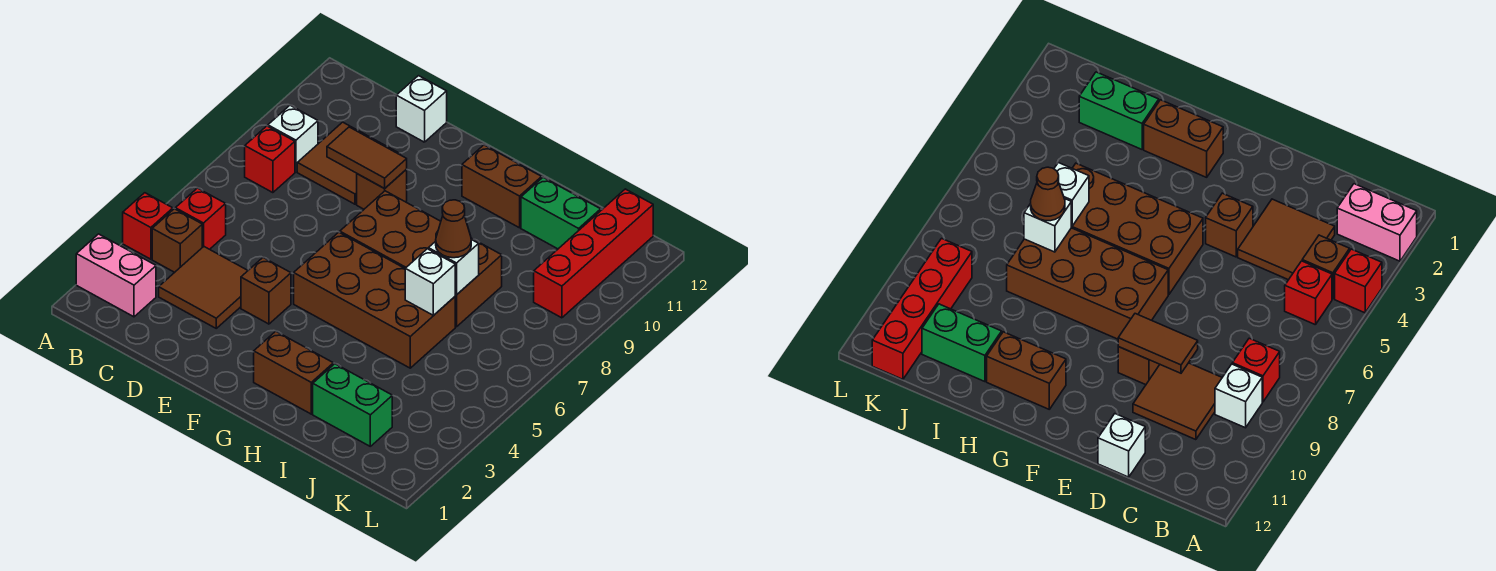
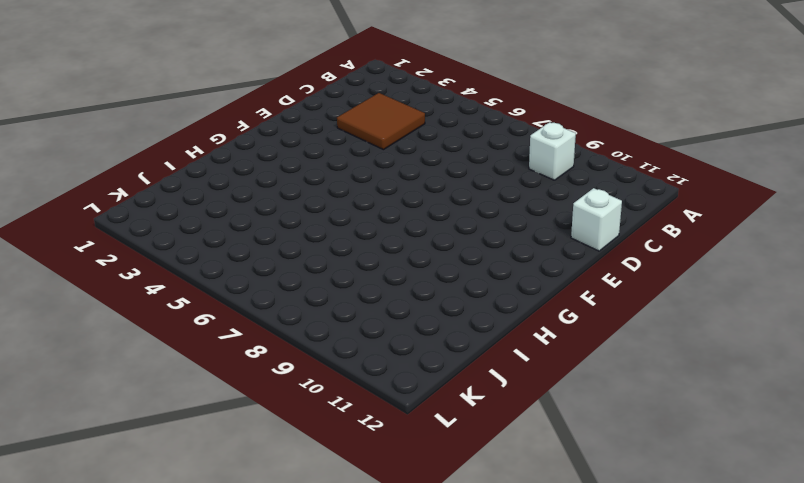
none -> pink 1x2 brick [76,234,156,317]
none -> red 1x1 brick [123,193,173,259]
none -> brown 1x1 brick [152,209,202,272]

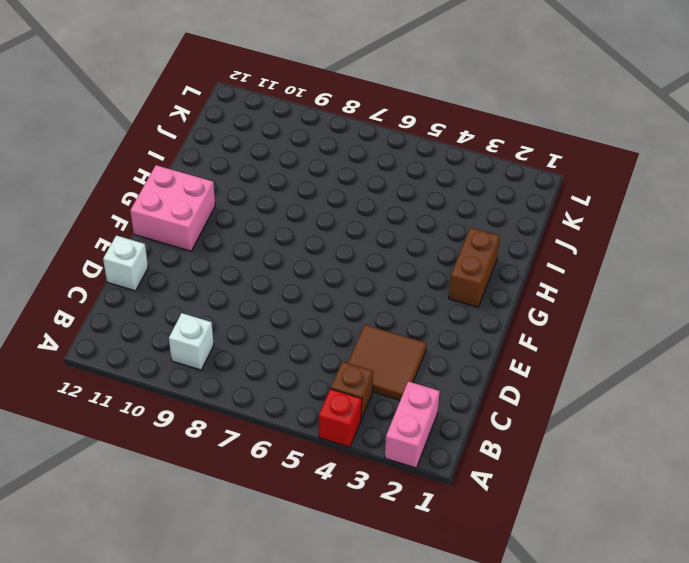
pink 2x2 brick [130,165,215,251] -> brown 1x2 brick [462,145,542,228]
none -> red 1x1 brick [175,188,226,249]
none -> red 1x1 brick [245,126,295,193]
none -> brown 2x2 tile [297,122,400,204]

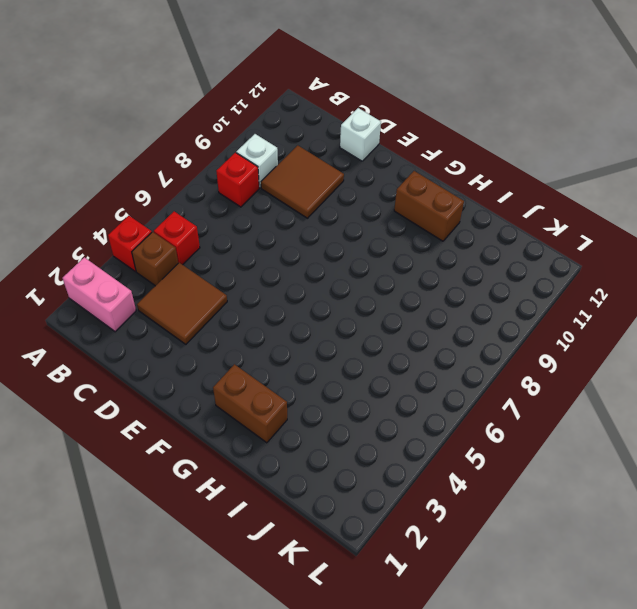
none -> brown 1x1 brick [241,258,291,324]
none -> brown 1x1 brick [357,169,407,209]
none -> brown 2x4 brick [294,232,455,368]

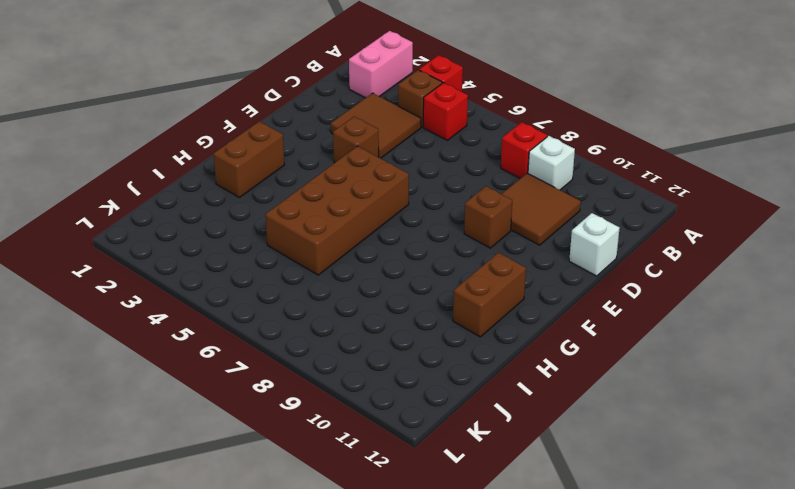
none -> brown 2x4 brick [340,191,502,327]
none -> green 1x2 brick [313,364,392,446]
none -> green 1x2 brick [521,177,601,249]

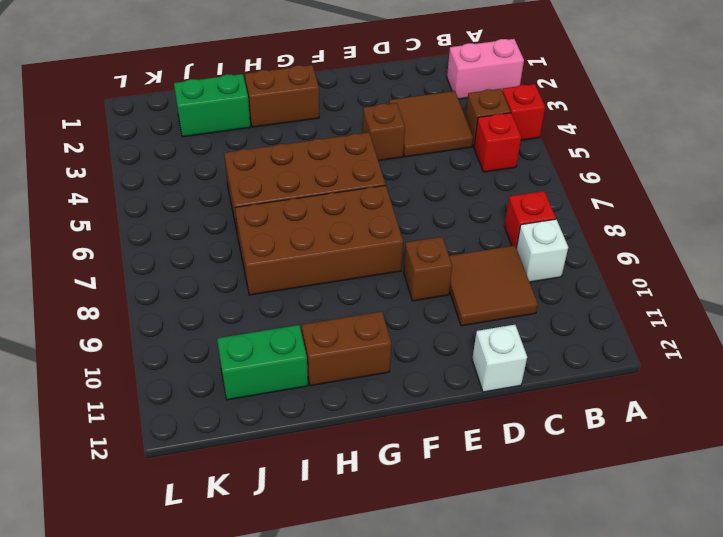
none -> red 1x4 brick [534,189,653,318]
none -> brown 1x2 tile [327,127,407,189]
none -> white 1x1 brick [405,249,456,315]

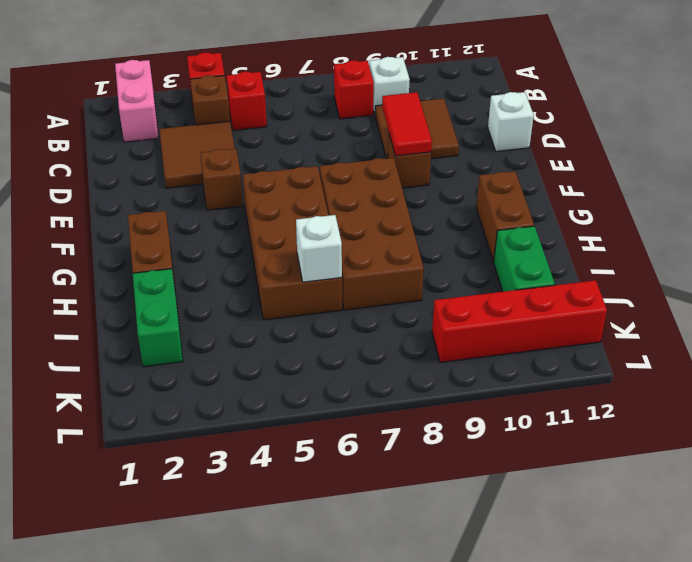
red 1x2 tile [382,92,432,156] -> brown 1x2 tile [327,127,407,189]
none -> white 1x1 brick [428,239,479,295]
none -> brown 1x1 cone [436,200,471,258]

